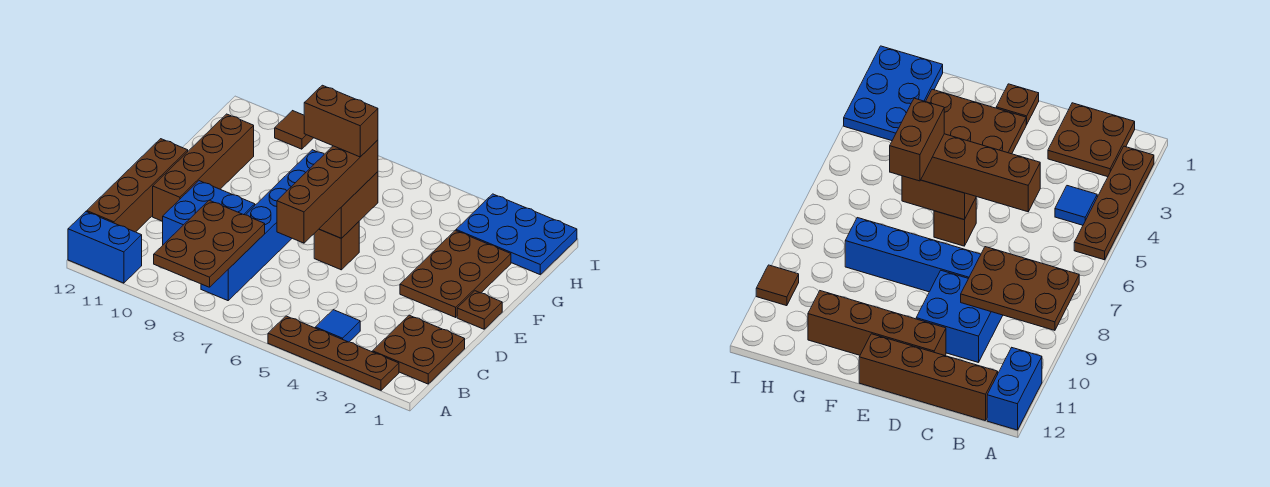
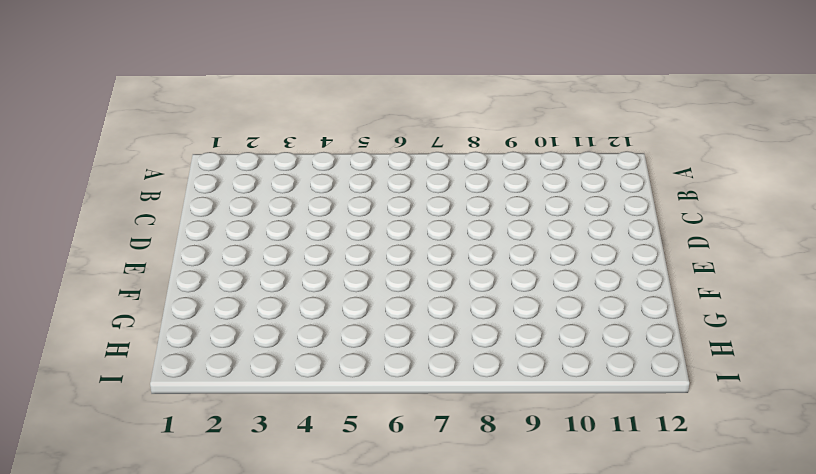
none -> brown 1x4 plate [268,316,399,390]
none -> blue 1x2 brick [68,212,142,283]
none -> brown 2x2 plate [373,315,465,384]

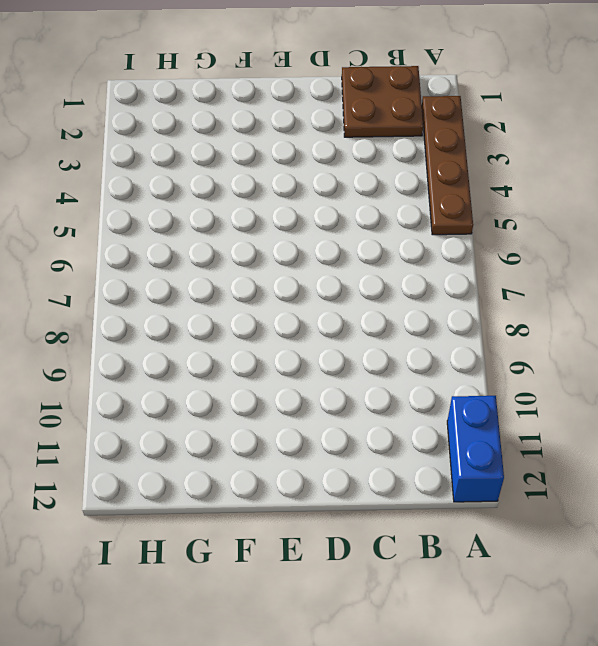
none -> blue 1x1 tile [315,310,360,342]
none -> blue 1x6 brick [201,150,324,301]
none -> brown 1x4 brick [87,139,188,232]

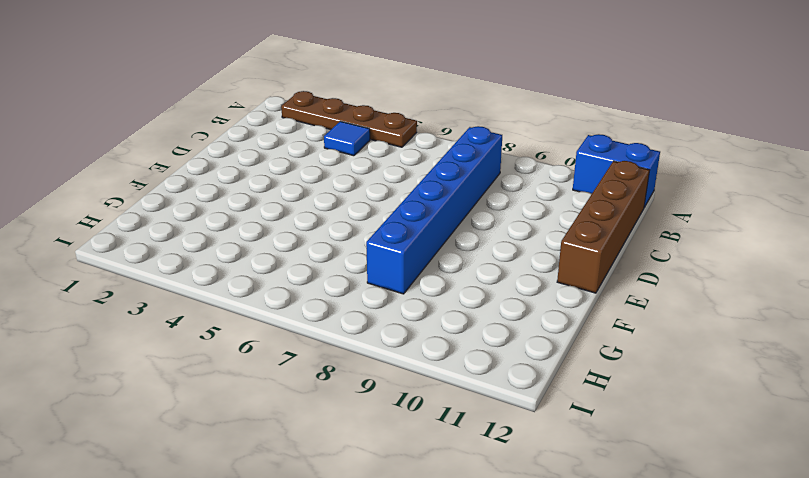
none -> brown 2x2 plate [373,315,465,384]
none -> blue 2x2 brick [163,181,255,245]
none -> brown 1x4 brick [153,114,254,221]

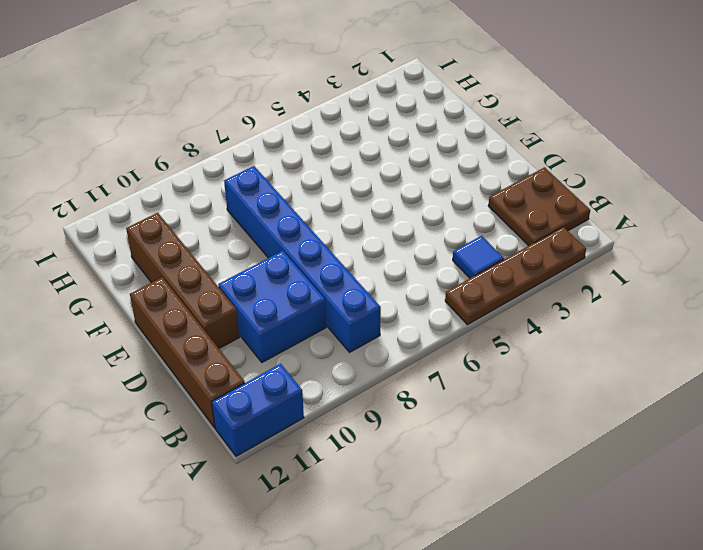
none -> brown 1x1 plate [457,291,502,329]
none -> brown 2x3 plate [400,230,511,317]
none -> brown 1x1 brick [314,222,359,270]

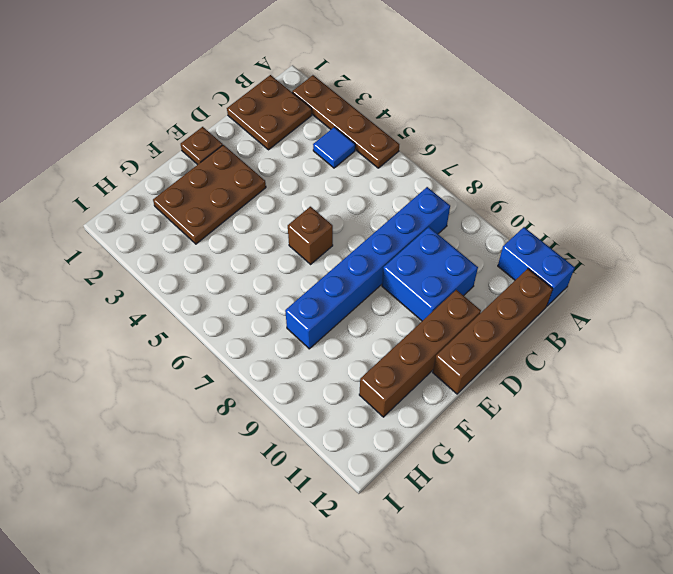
none -> blue 2x3 plate [456,194,577,274]
none -> brown 1x1 tile [275,111,313,149]
none -> brown 2x3 plate [154,200,265,287]

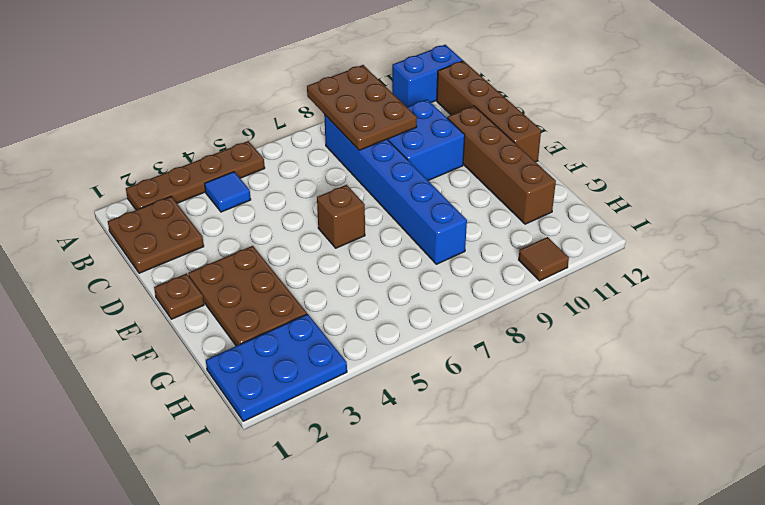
none -> brown 1x2 brick [319,172,378,238]
none -> brown 1x4 brick [277,140,378,243]
none -> brown 1x2 brick [304,85,378,157]

